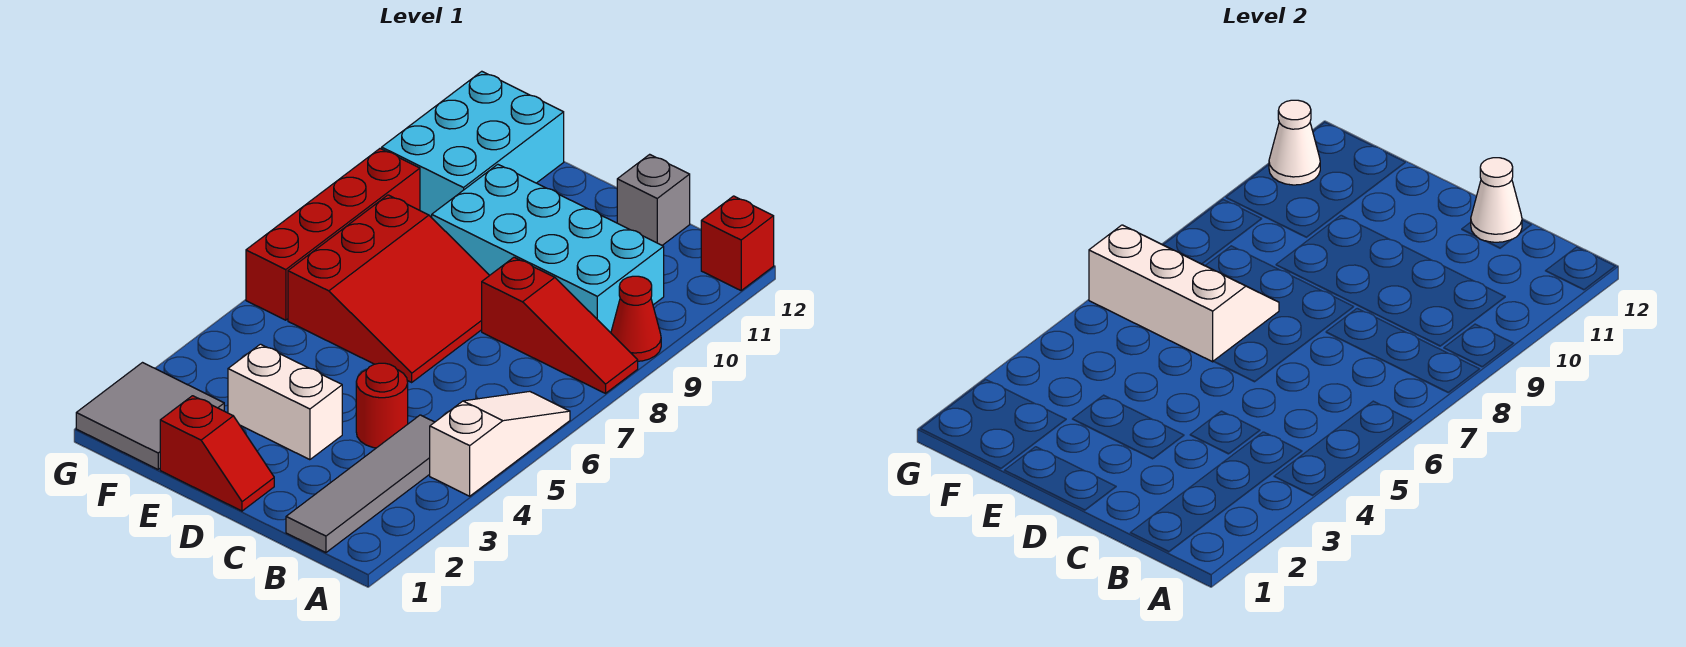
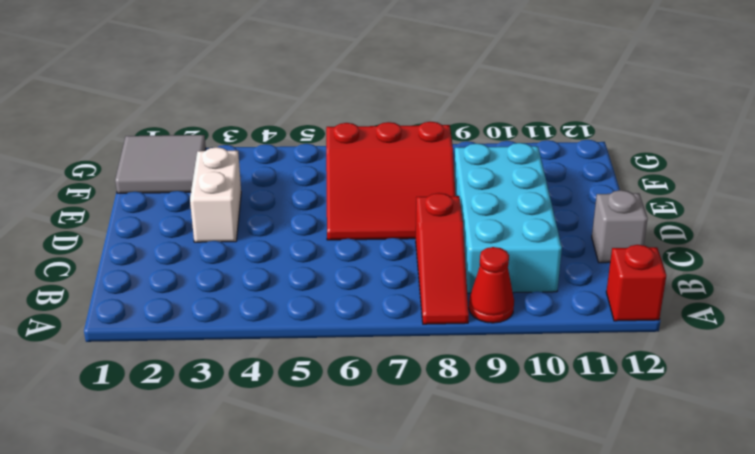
none -> white 1x3 slope [430,391,570,496]
none -> grey 1x4 tile [286,415,434,553]
none -> red 1x1 round brick [356,363,408,448]

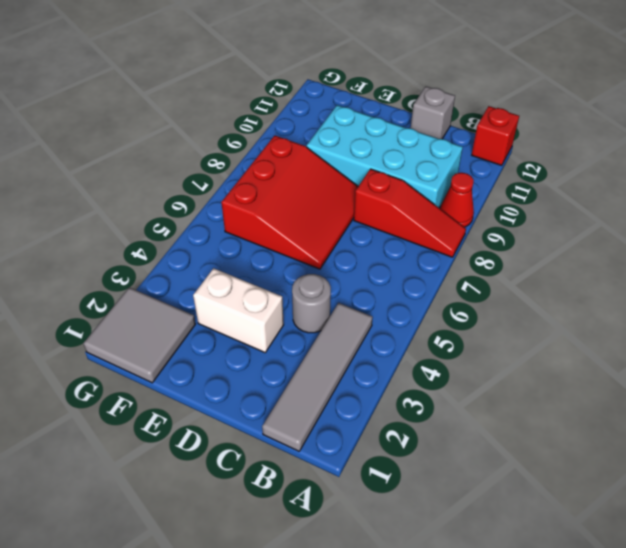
grey 1x1 round brick [292,274,331,333] -> red 1x1 round brick [356,363,408,448]
none -> white 1x3 slope [430,391,570,496]
none -> red 1x2 slope [160,396,274,511]
none -> cyan 2x3 brick [382,71,564,218]

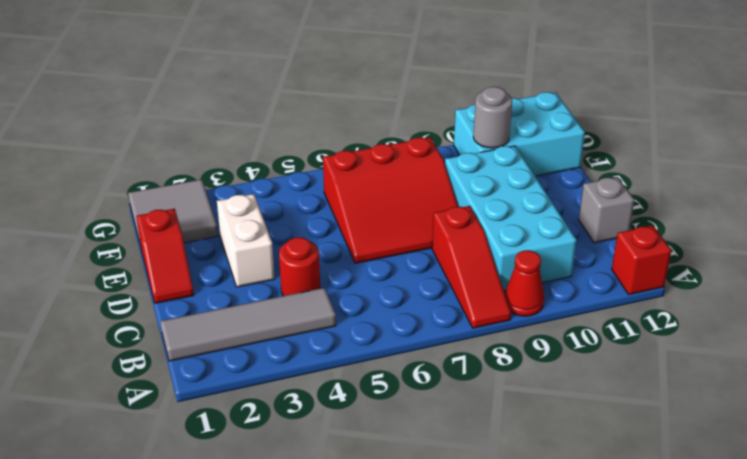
grey 1x1 round brick [473,87,512,148] -> none
none -> white 1x3 slope [430,391,570,496]
none -> red 1x4 brick [246,149,420,320]
none -> white 1x1 cone [1471,158,1522,242]

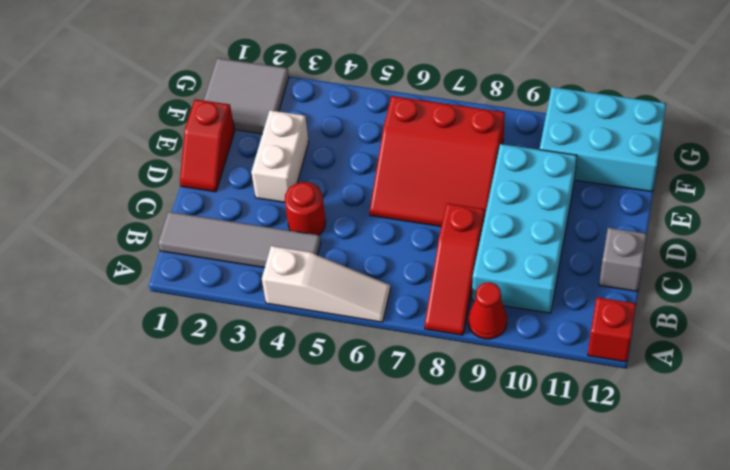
none -> red 1x4 brick [246,149,420,320]
none -> white 1x1 cone [1471,158,1522,242]
none -> white 2x3 slope [1089,225,1279,362]

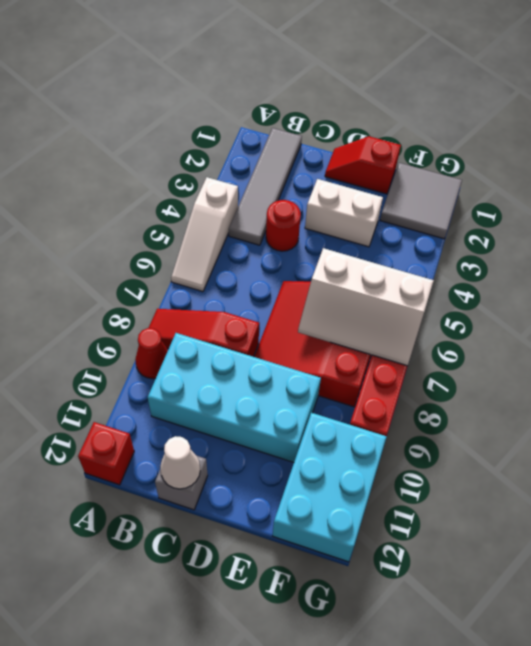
none -> white 1x1 cone [1269,100,1320,185]

